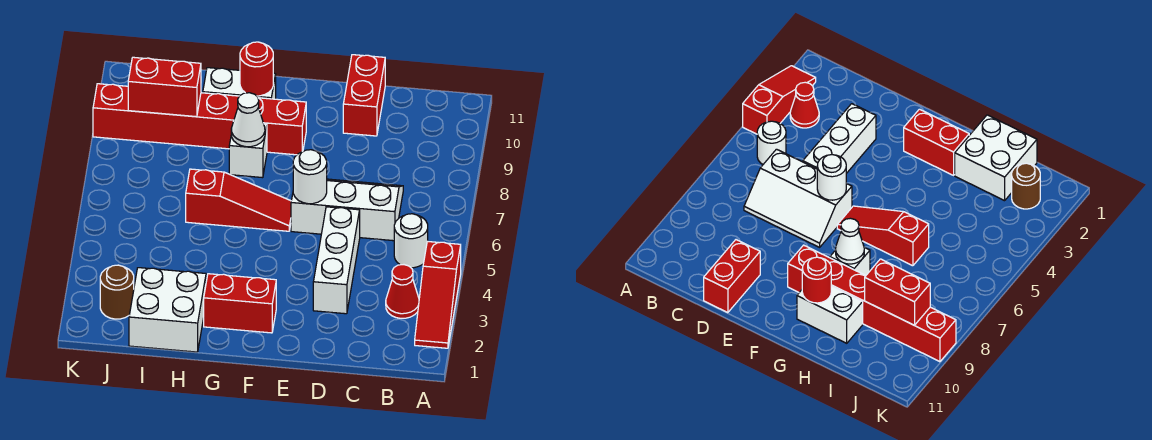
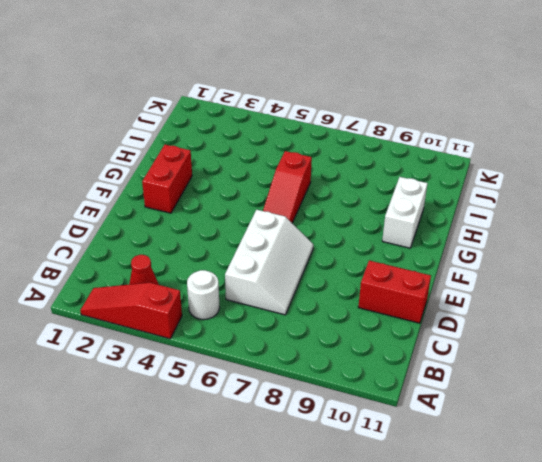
none -> white 1x3 brick [313,207,360,314]
none -> red 1x6 brick [93,84,306,155]
none -> white 1x1 brick [229,124,267,178]

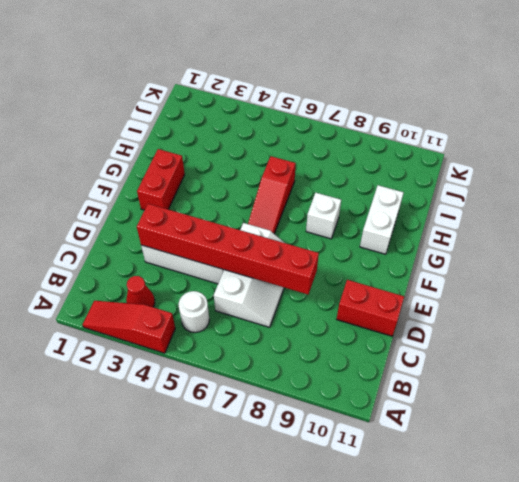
red 1x6 brick [137,204,319,294] -> red 1x6 brick turned to [93,84,306,155]
none -> white 2x2 brick [129,268,206,352]
none -> brown 1x1 round brick [100,265,134,319]
none -> white 1x1 round brick [293,150,327,204]

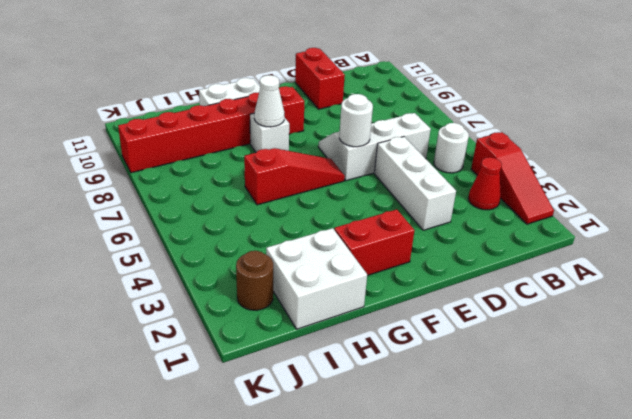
none -> red 1x1 round brick [240,42,273,96]
none -> red 1x2 brick [128,57,201,117]

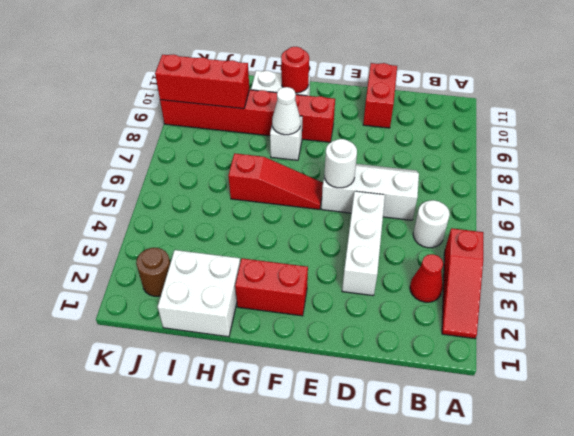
red 1x3 brick [155,54,249,109] -> red 1x2 brick [128,57,201,117]

